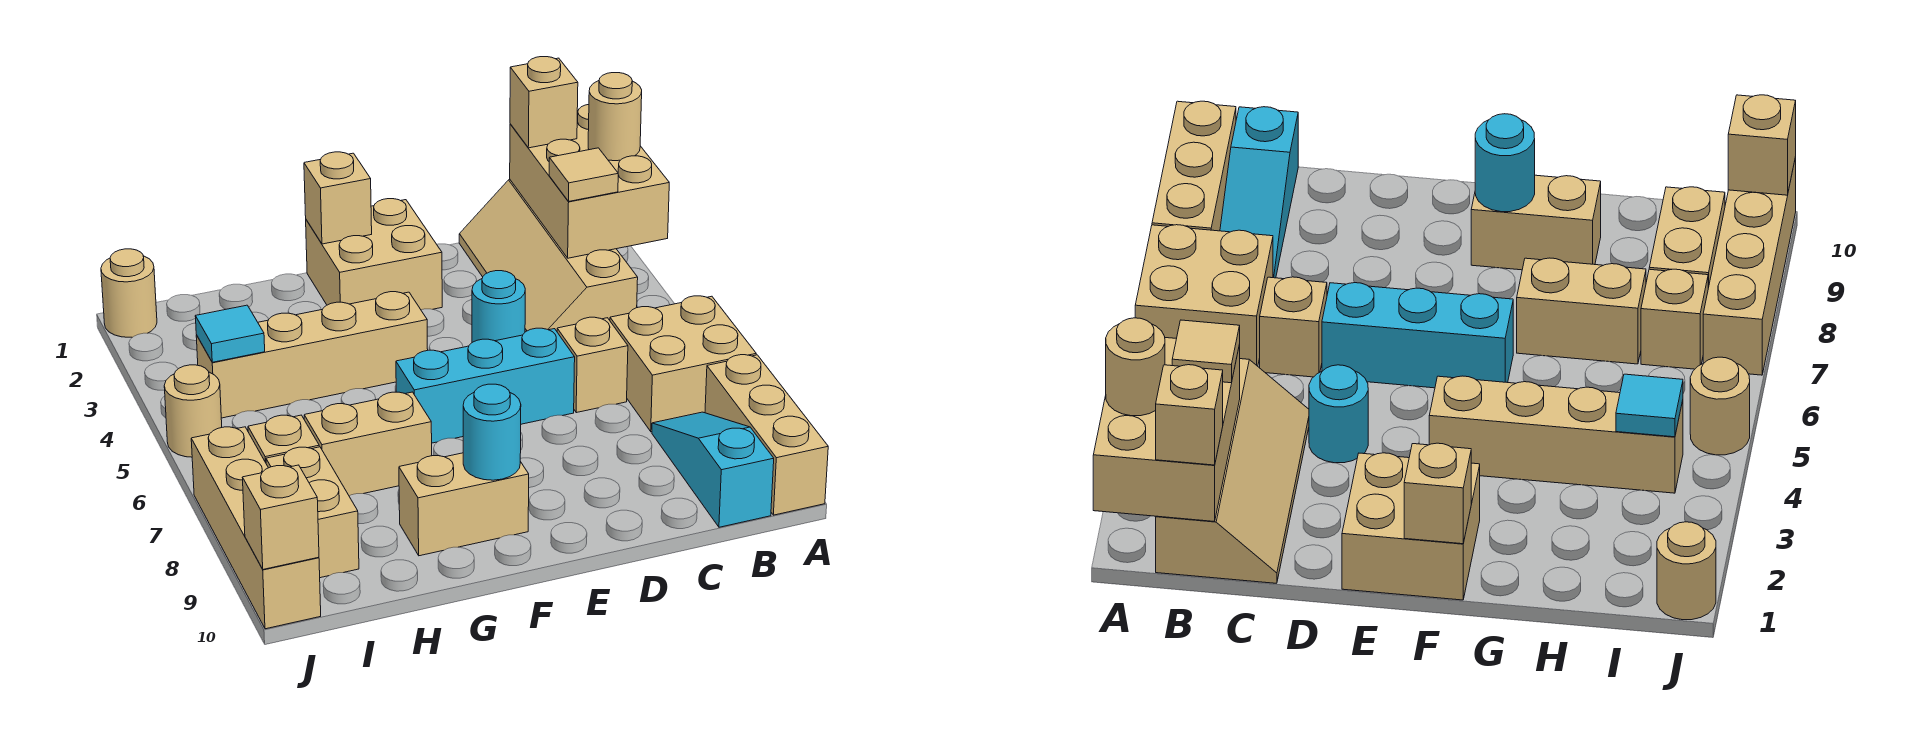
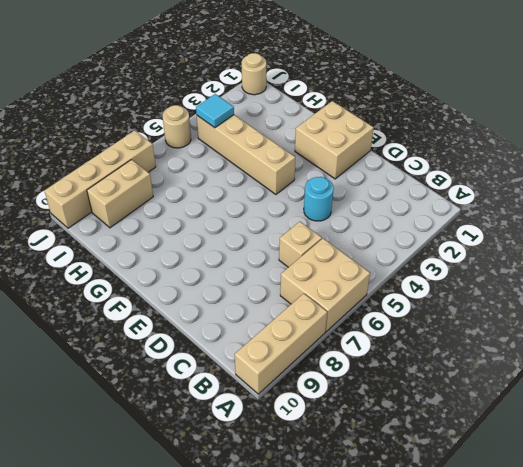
none -> tan 2x4 slope [459,180,638,332]
none -> cyan 1x3 slope [652,412,774,527]
none -> cyan 1x3 brick [396,328,575,443]

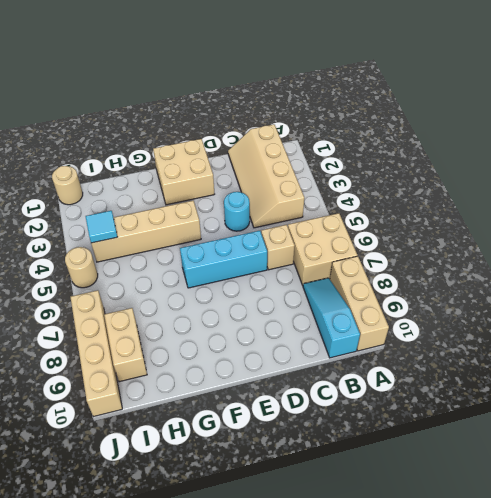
none -> tan 1x2 brick [399,453,529,556]
none -> tan 1x2 brick [304,392,432,496]
none -> tan 1x1 brick [248,415,319,463]

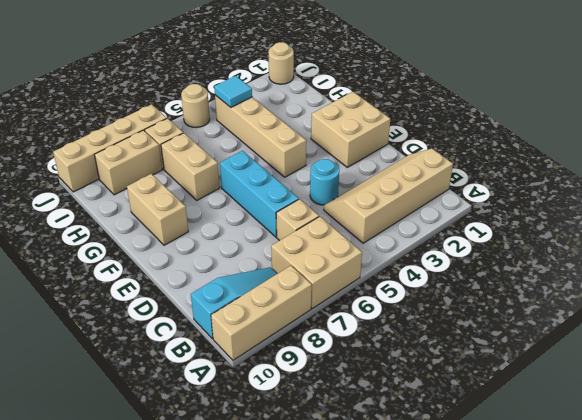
none -> tan 2x3 brick [510,104,669,258]
none -> tan 1x1 brick [304,152,372,244]
none -> cyan 1x1 round brick [463,384,521,480]

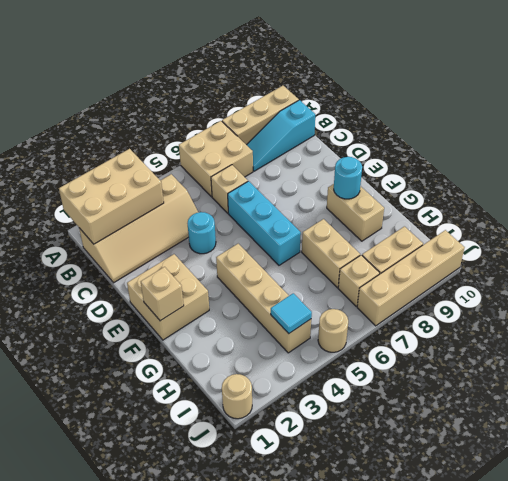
none -> tan 1x1 brick [242,465,319,569]
none -> tan 1x1 round brick [588,73,642,161]
none -> tan 1x1 brick [510,57,578,148]

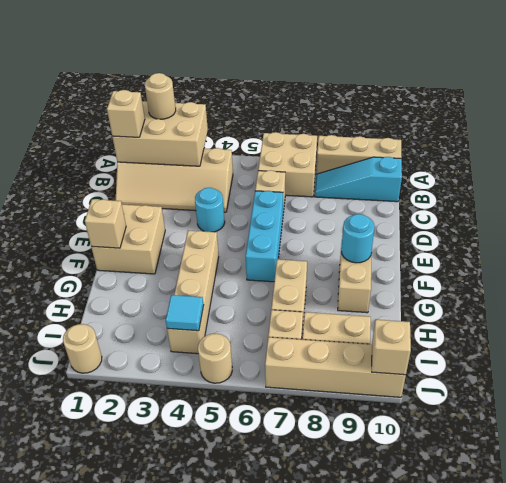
none -> tan 1x1 tile [549,148,618,201]

